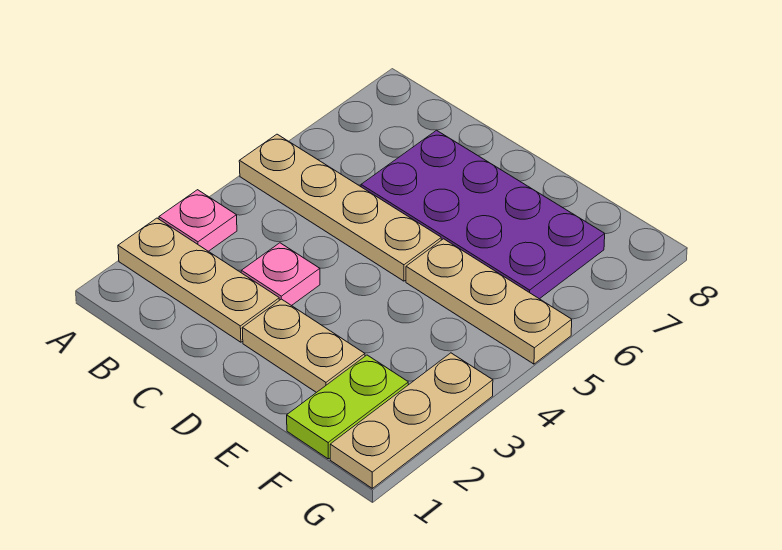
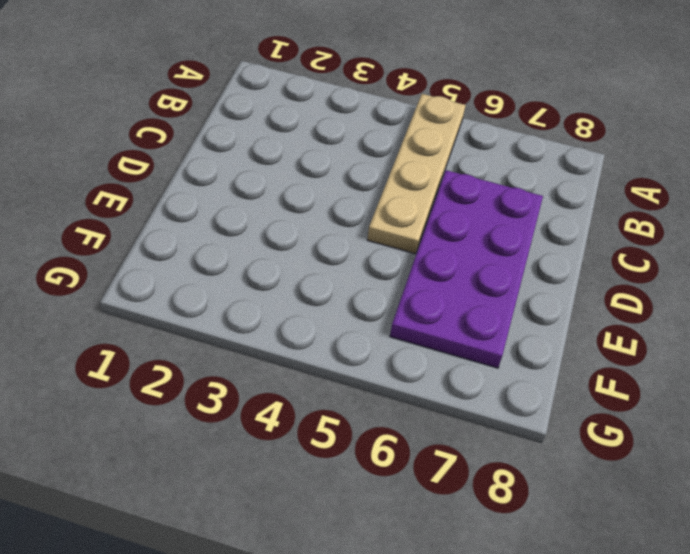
none -> tan 1x3 plate [118,218,279,342]
none -> pink 1x1 plate [159,190,237,251]

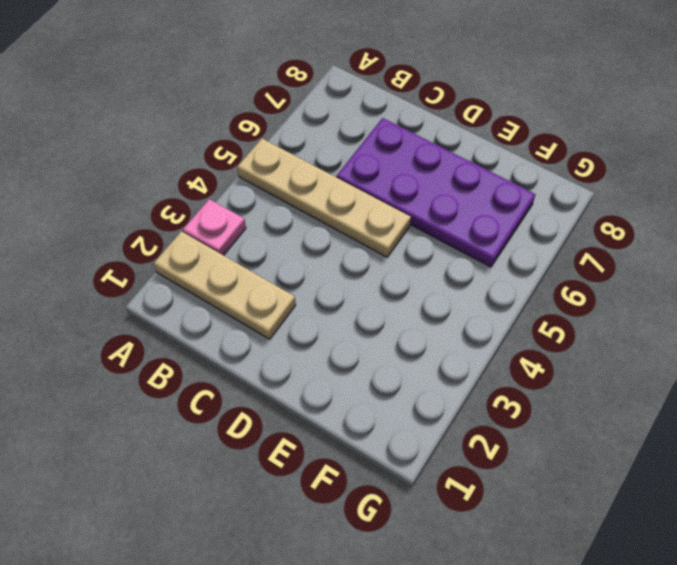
none -> pink 1x1 plate [241,243,320,306]
none -> tan 1x2 plate [242,299,365,393]

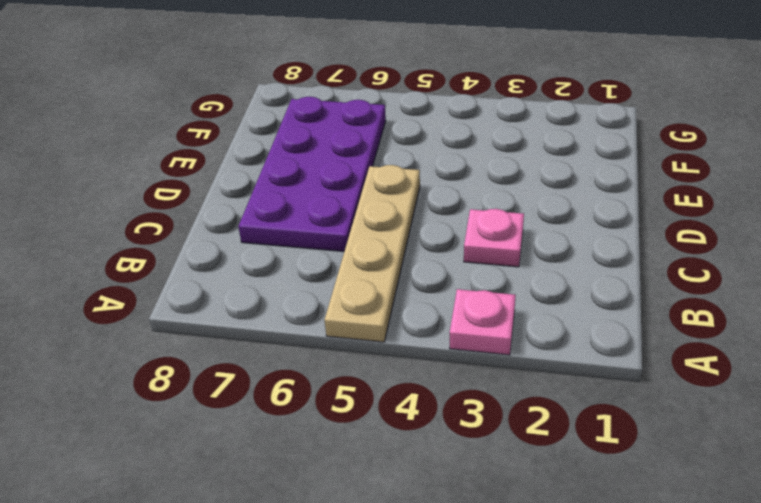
none -> tan 1x3 plate [118,218,279,342]
none -> tan 1x2 plate [242,299,365,393]

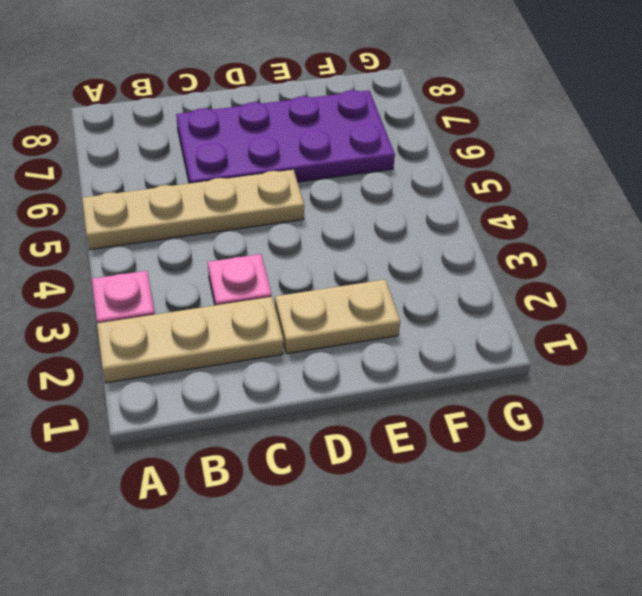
none -> tan 1x3 plate [406,239,572,364]
none -> lime 1x2 plate [287,355,408,459]

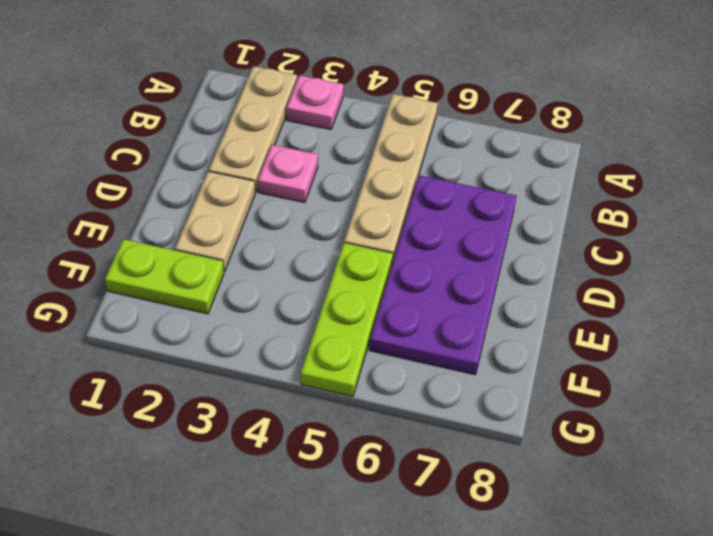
lime 1x3 plate [301,243,393,396] -> tan 1x3 plate [406,239,572,364]
none -> tan 1x3 plate [330,353,493,488]

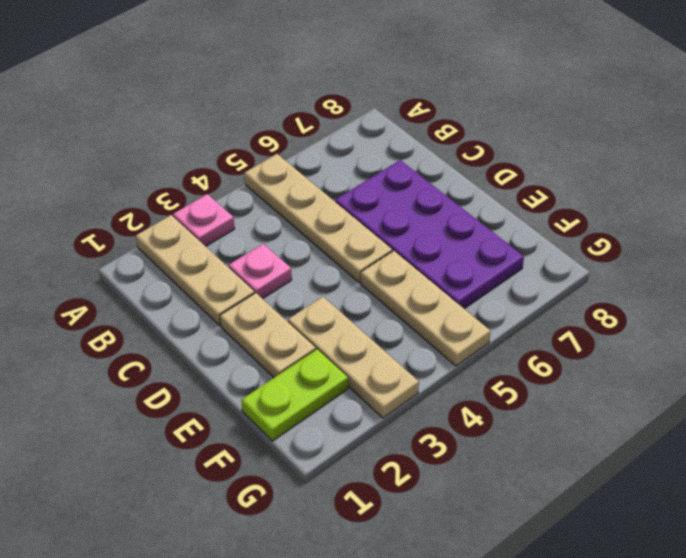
tan 1x3 plate [288,297,419,418] -> tan 1x3 plate turned to [330,353,493,488]

